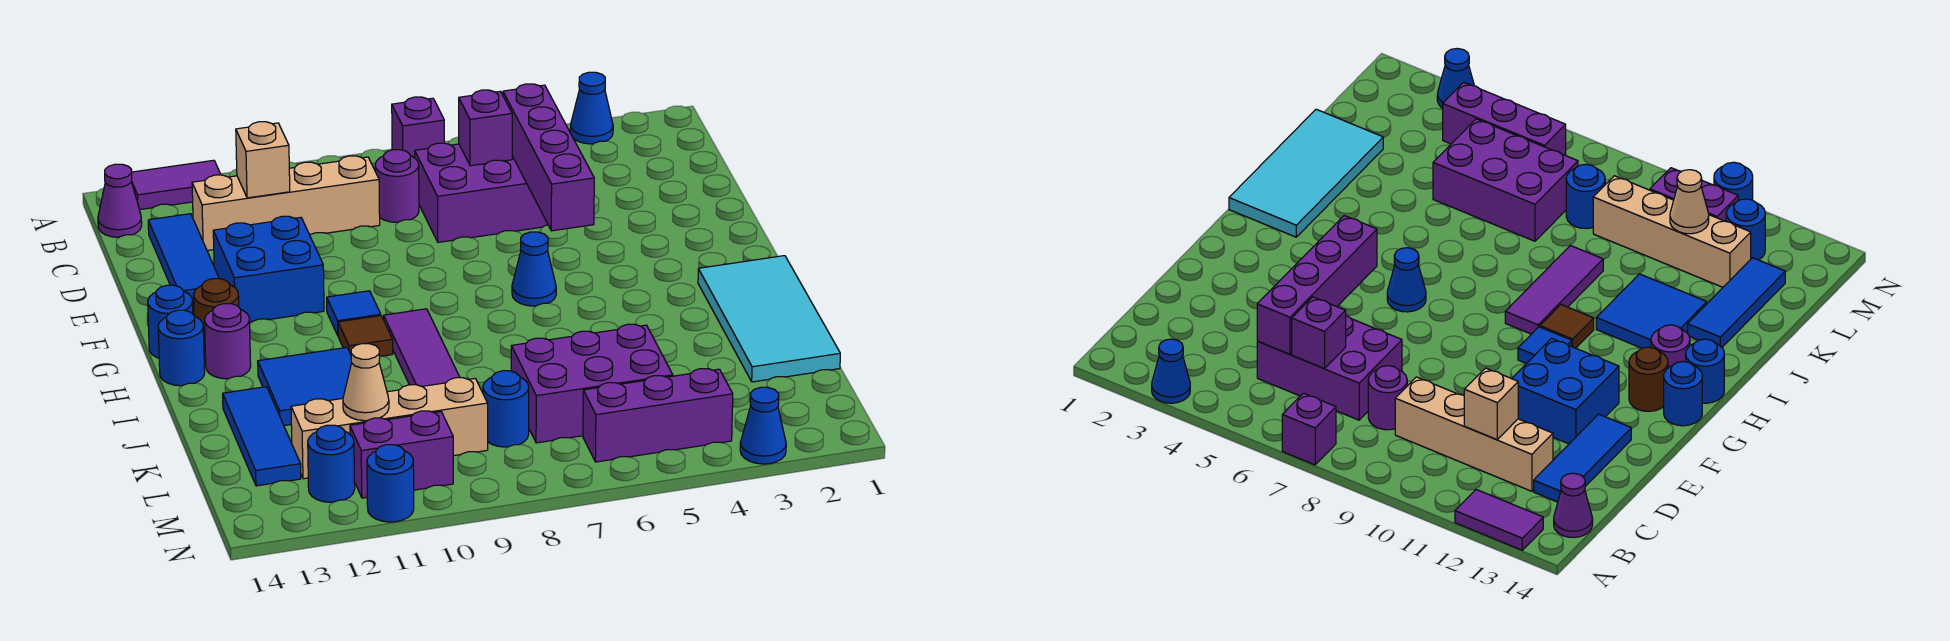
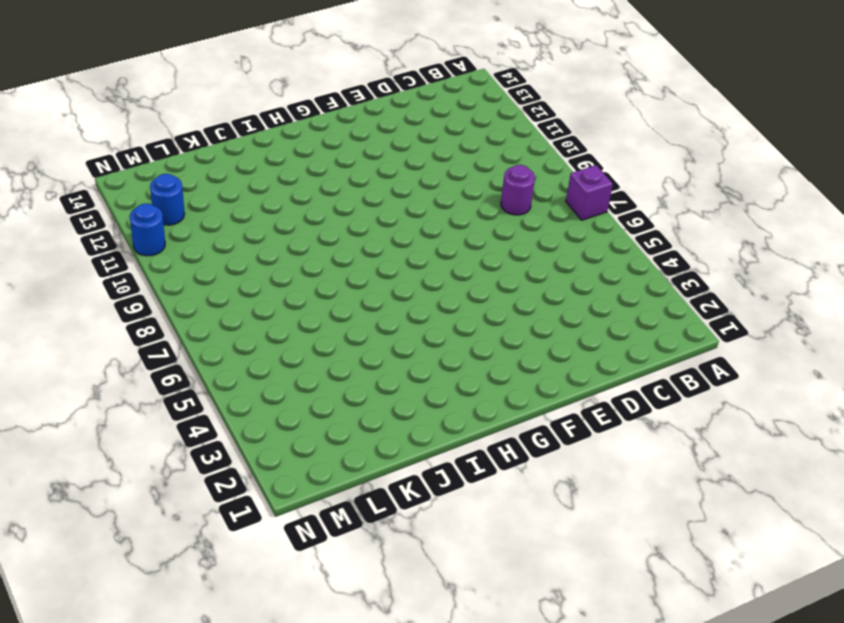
none -> blue 1x1 cone [570,72,613,144]
none -> purple 1x2 tile [132,160,221,210]
none -> purple 1x1 cone [98,164,142,237]
none -> purple 2x3 brick [415,143,548,242]

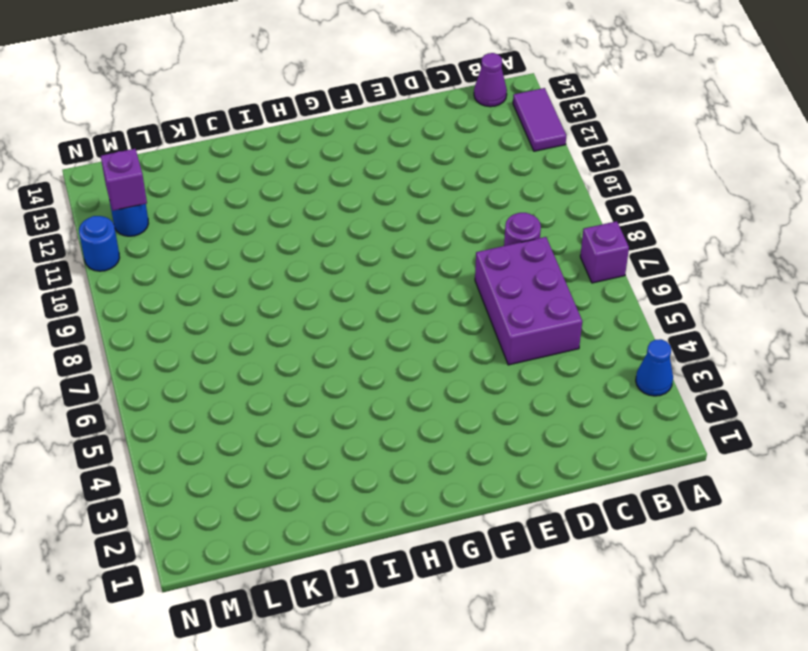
purple 1x1 brick [101,149,147,211] -> purple 1x1 brick moved to [459,90,512,166]
none -> tan 1x4 brick [192,156,380,251]
none -> blue 1x3 tile [148,214,219,304]
none -> blue 2x2 brick [213,216,324,322]
none -> blue 1x1 cone [512,232,556,306]

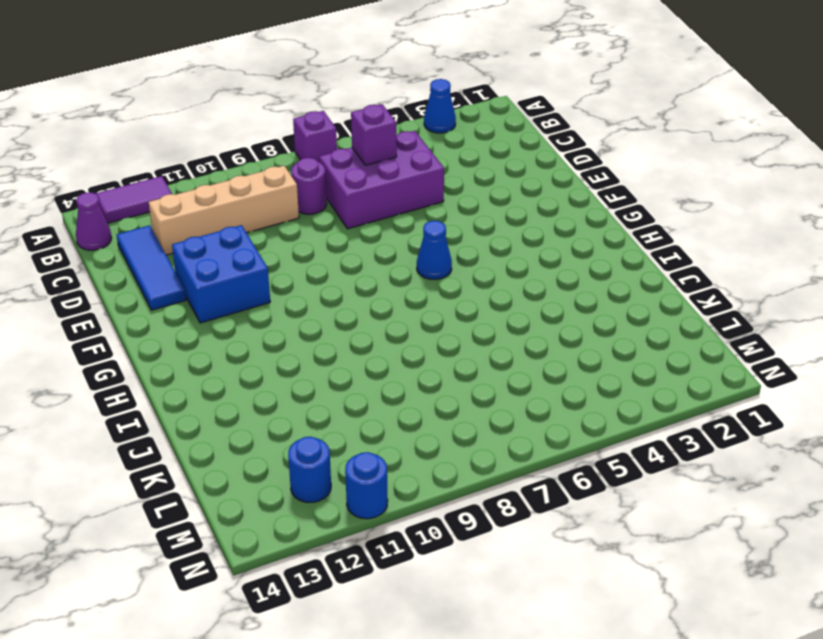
none -> blue 1x1 tile [327,291,381,335]
none -> brown 1x1 round brick [194,279,239,351]
none -> blue 1x1 round brick [148,285,193,358]
none -> cyan 2x4 tile [698,256,840,382]

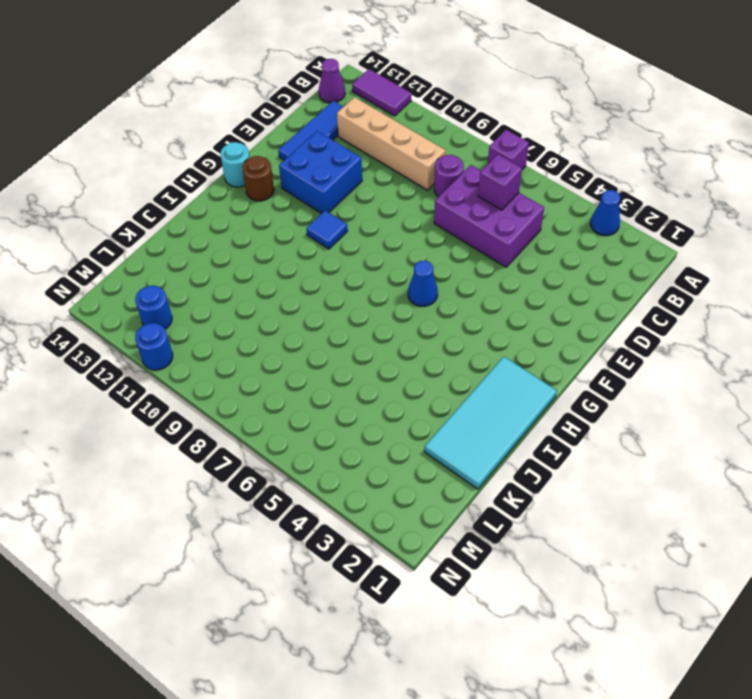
cyan 1x1 round brick [220,142,250,187] -> blue 1x1 round brick [148,285,193,358]
none -> purple 1x3 tile [384,309,460,386]
none -> brown 1x1 tile [338,316,393,356]
none -> purple 1x1 round brick [205,304,251,379]
none -> blue 1x1 round brick [158,310,205,386]

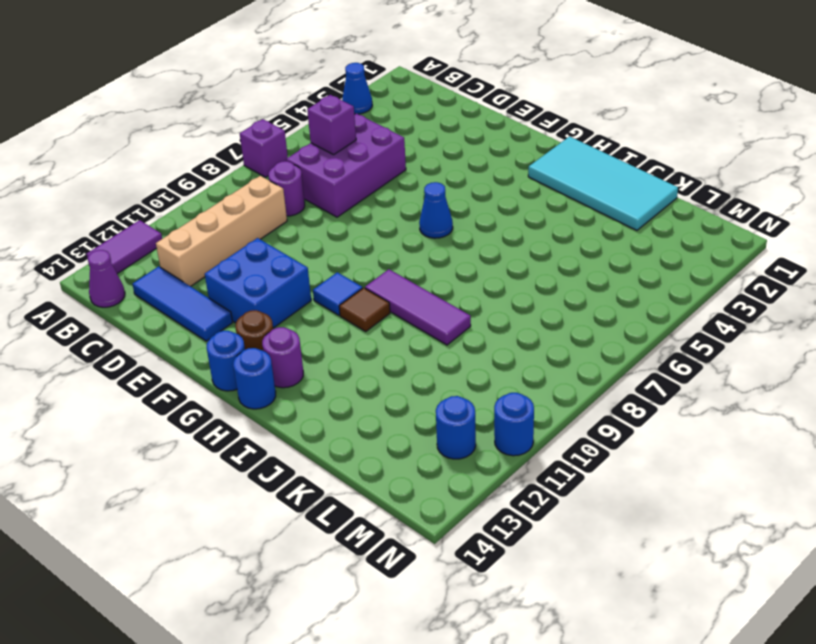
none -> blue 2x2 tile [258,347,351,426]
none -> blue 1x3 tile [223,387,301,486]
none -> purple 2x3 brick [511,324,673,443]
none -> blue 1x1 round brick [483,371,529,447]

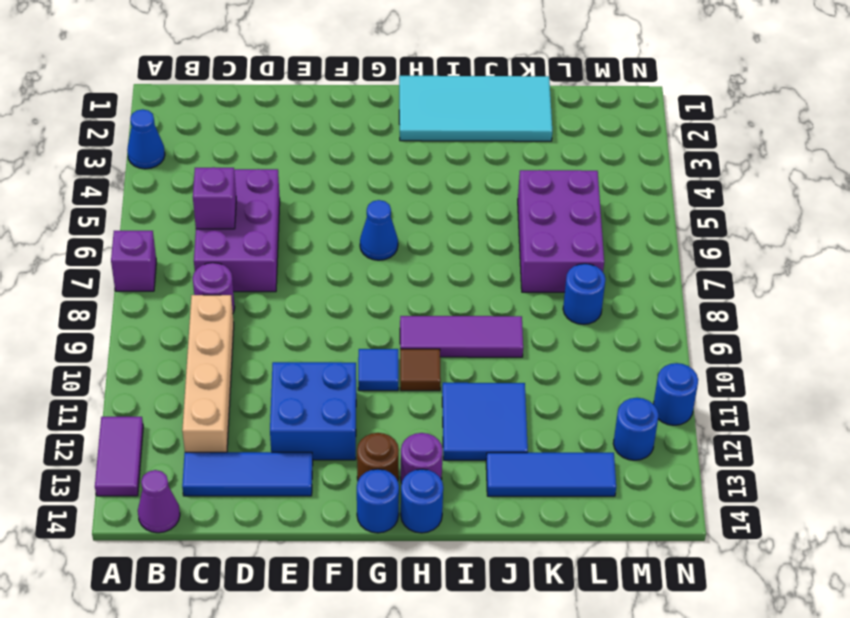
none -> tan 1x4 brick [291,378,488,479]
none -> purple 1x3 brick [583,369,733,462]
none -> purple 1x2 brick [350,411,453,498]
none -> blue 1x1 cone [740,387,786,464]

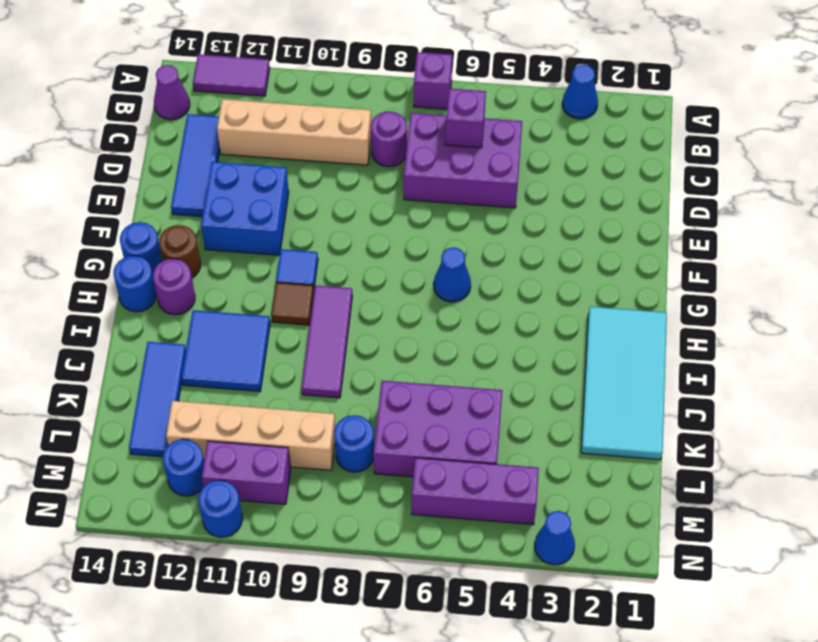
none -> purple 1x4 brick [503,84,594,231]
none -> tan 1x1 brick [236,122,290,198]
none -> tan 1x1 cone [343,344,389,421]

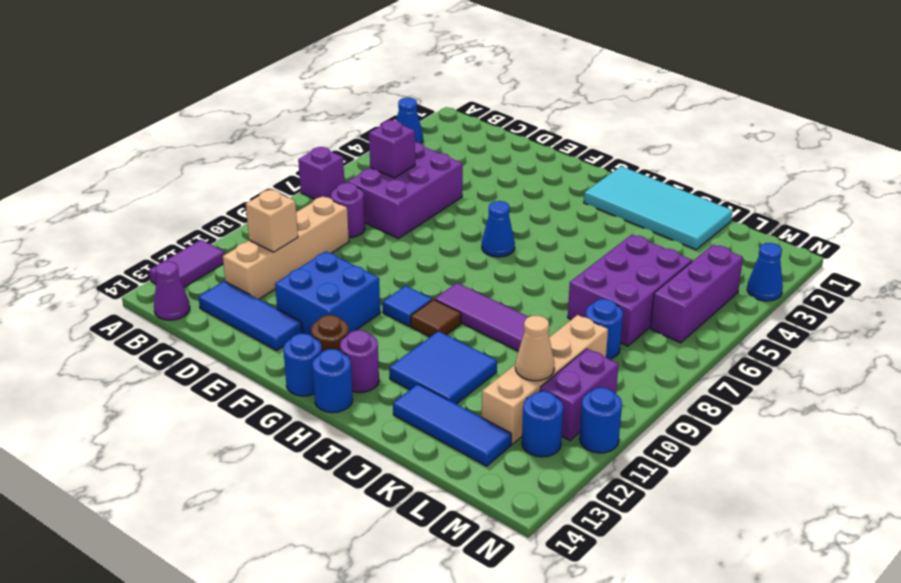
none -> purple 1x4 brick [503,84,594,231]

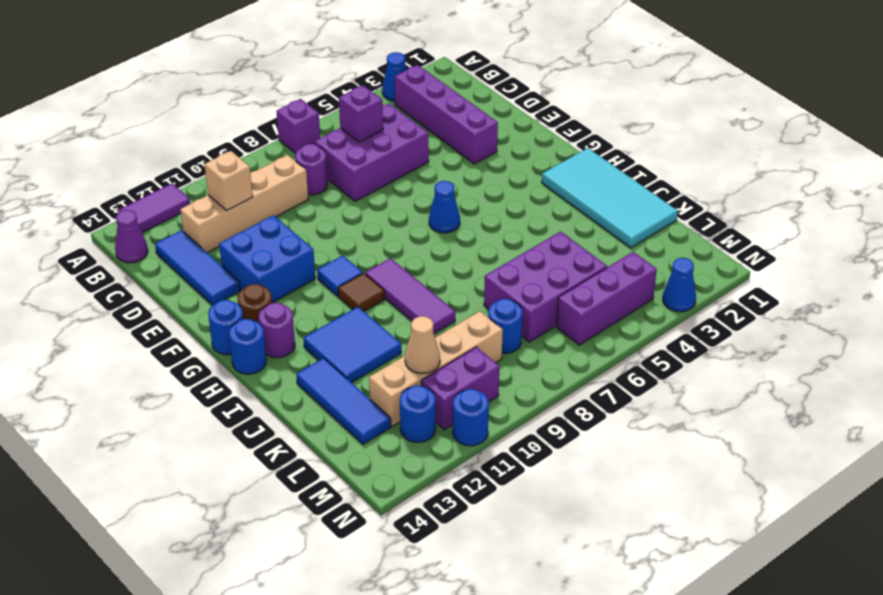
purple 1x4 brick [395,65,498,164] -> purple 1x4 brick moved to [503,84,594,231]

